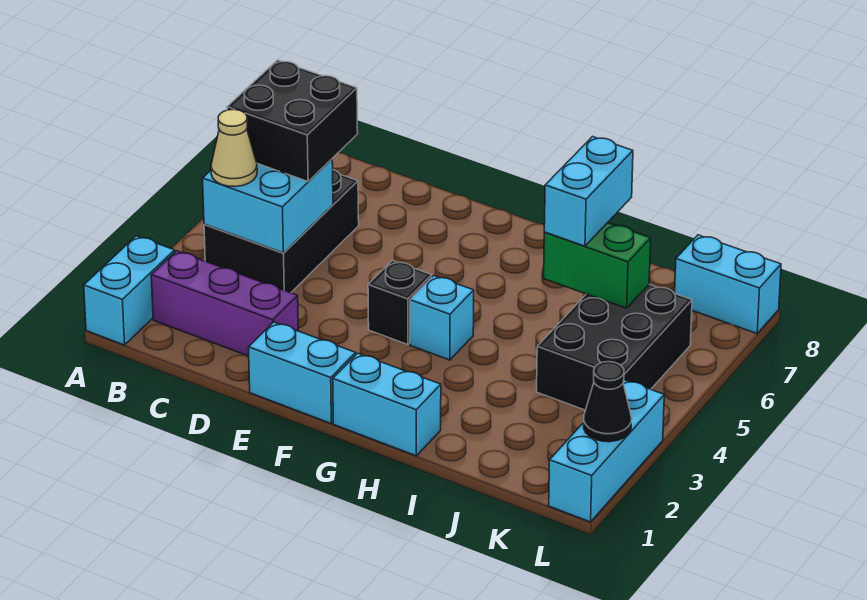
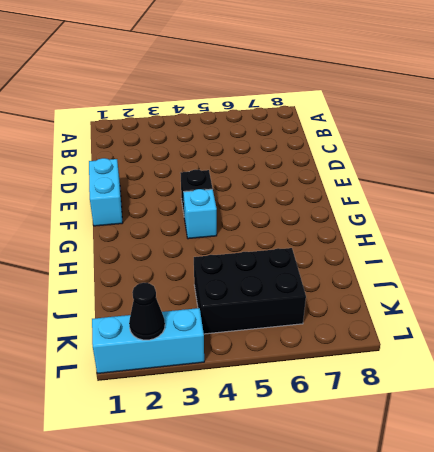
none -> cyan 1x2 brick [84,236,175,345]
none -> purple 1x3 brick [151,251,298,356]
none -> black 2x3 brick [204,170,359,293]

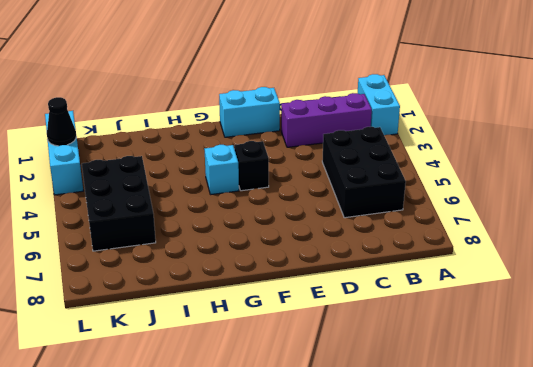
none -> cyan 1x2 brick [333,353,441,456]
none -> cyan 1x2 brick [675,235,781,334]
none -> cyan 2x2 brick [203,159,333,253]

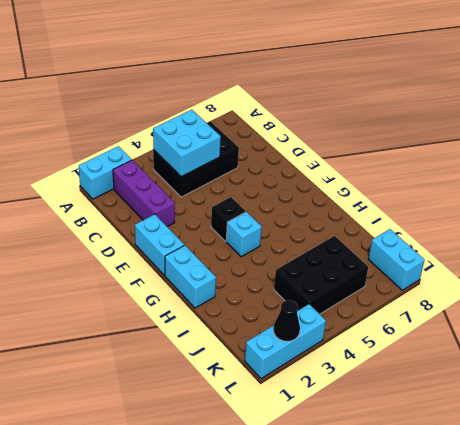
none -> green 1x2 brick [544,223,651,308]
none -> tan 1x1 cone [211,110,257,187]
none -> black 2x2 brick [227,60,358,181]

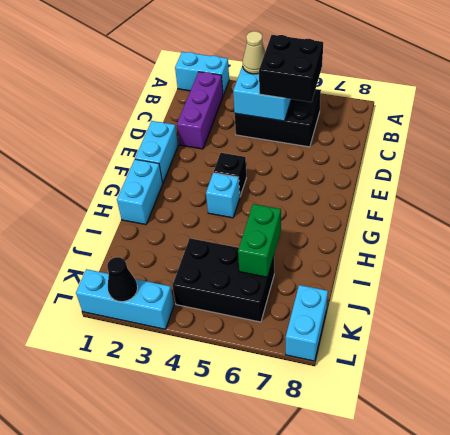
none -> cyan 1x2 brick [544,137,633,246]

